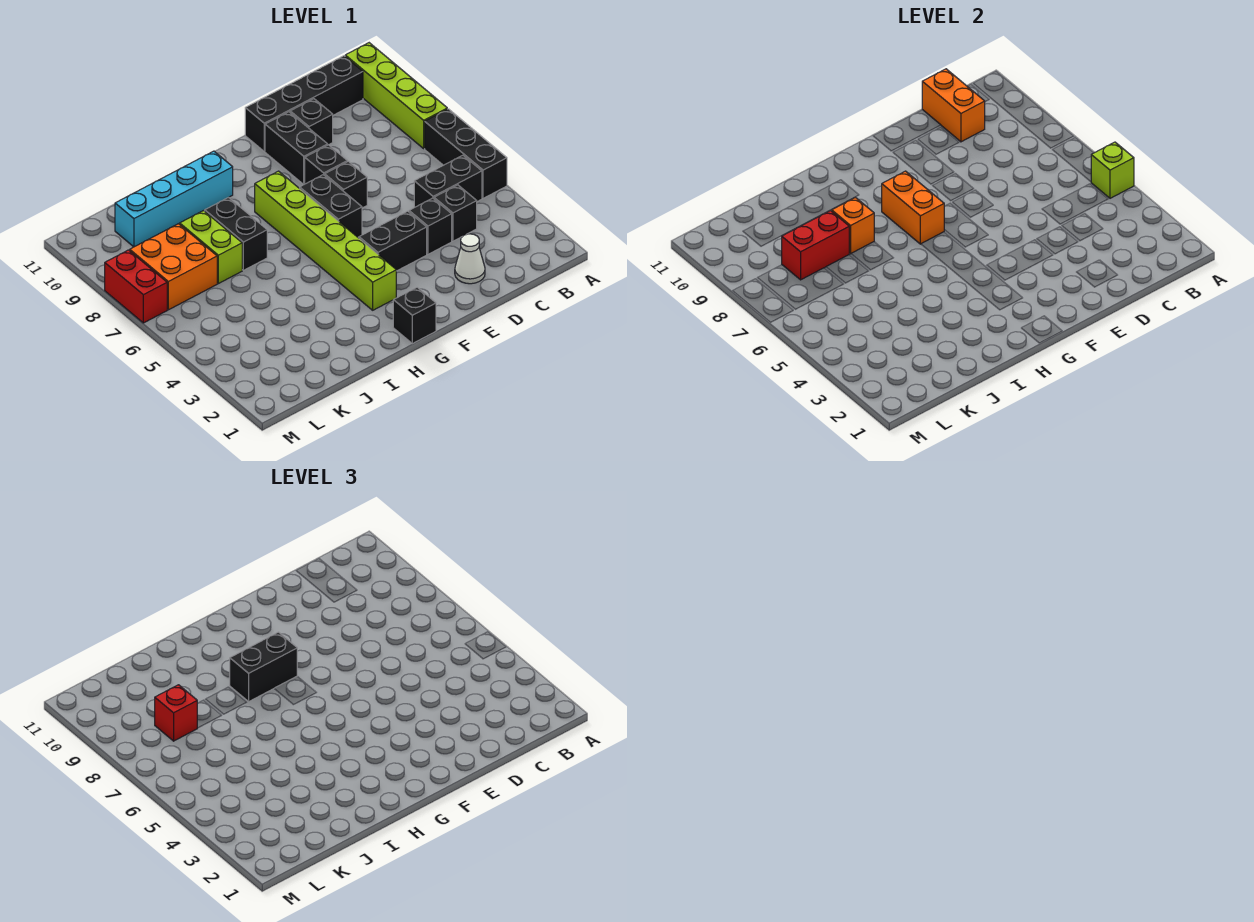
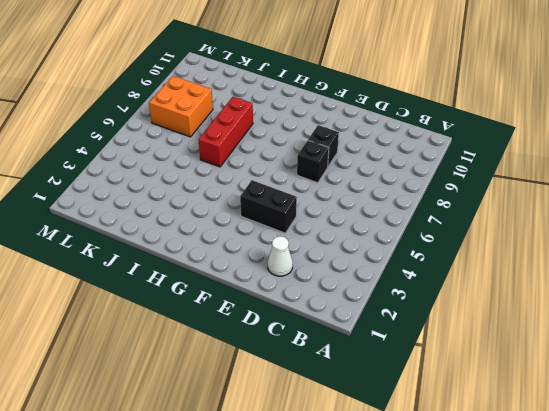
red 1x3 brick [198,96,253,167] -> black 1x2 brick [205,197,267,270]
none -> black 1x3 brick [425,109,507,198]
none -> lime 1x4 brick [345,43,447,148]
none -> black 1x2 brick [414,155,482,207]

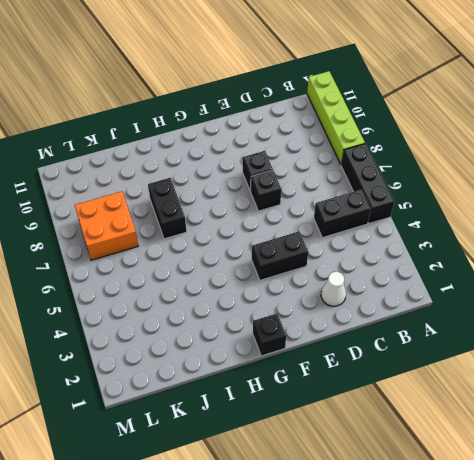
none -> black 1x4 brick [245,56,363,151]
none -> black 1x1 brick [434,185,477,241]
none -> black 1x1 brick [409,198,452,254]

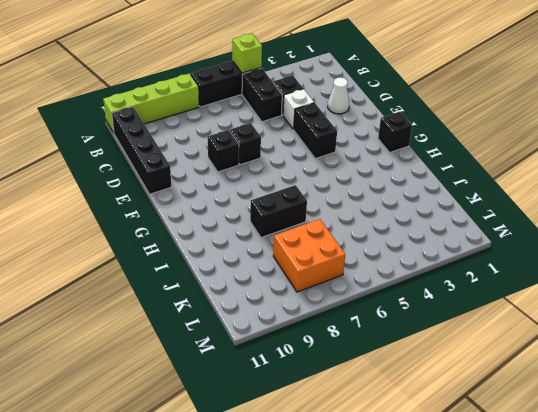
white 1x1 brick [283,89,314,129] -> black 1x1 brick [409,198,452,254]
none -> black 1x1 brick [290,99,333,145]
none -> black 1x2 brick [265,112,328,185]
none -> black 1x2 brick [300,175,362,237]

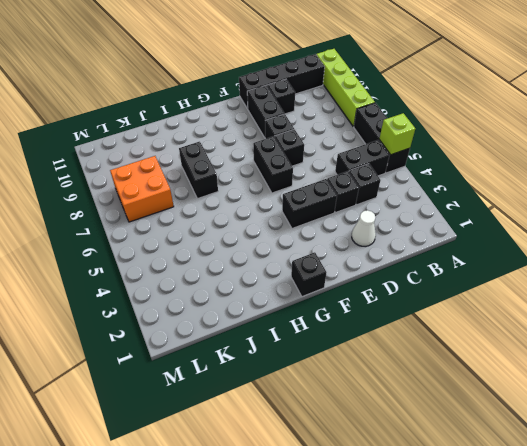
none -> lime 1x6 brick [255,171,396,310]
none -> cyan 1x4 brick [115,151,233,247]
none -> lime 1x2 brick [180,211,242,284]

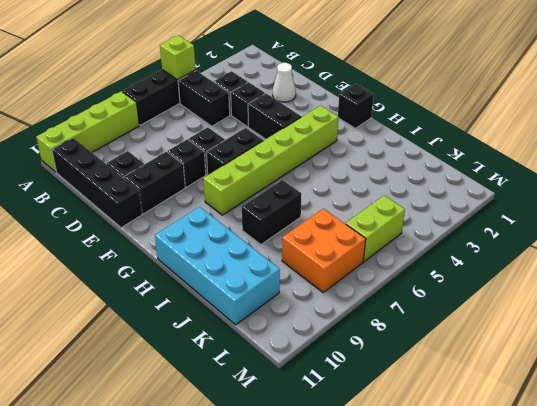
cyan 2x4 brick [155,207,280,325] -> cyan 1x4 brick [115,151,233,247]
lime 1x2 brick [346,196,405,261] -> lime 1x2 brick moved to [180,211,242,284]
none -> red 1x2 brick [105,250,167,323]
none -> orange 1x2 brick [922,69,985,142]
none -> orange 1x2 brick [882,171,944,244]

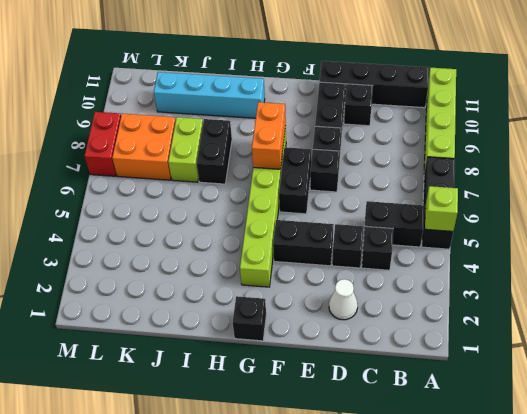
none -> orange 1x2 brick [922,69,985,142]
none -> orange 1x1 brick [832,197,874,254]
none -> red 1x2 brick [782,211,849,280]

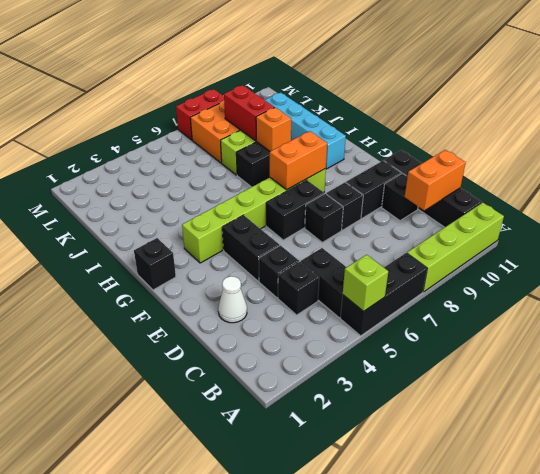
none -> black 1x2 brick [230,632,297,701]
none -> red 1x1 brick [155,685,197,741]

